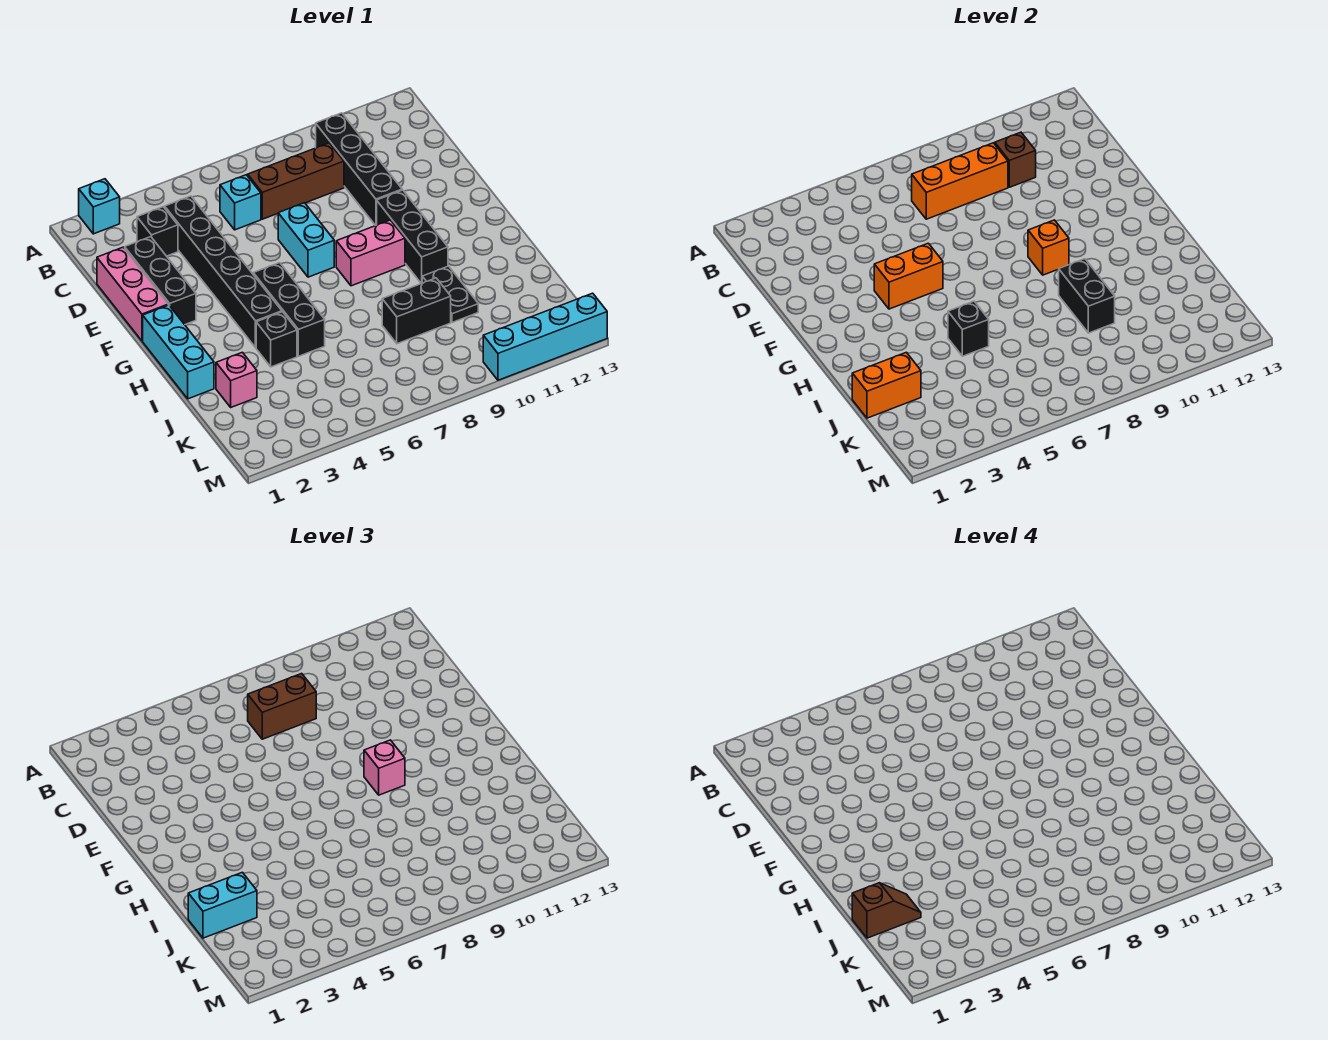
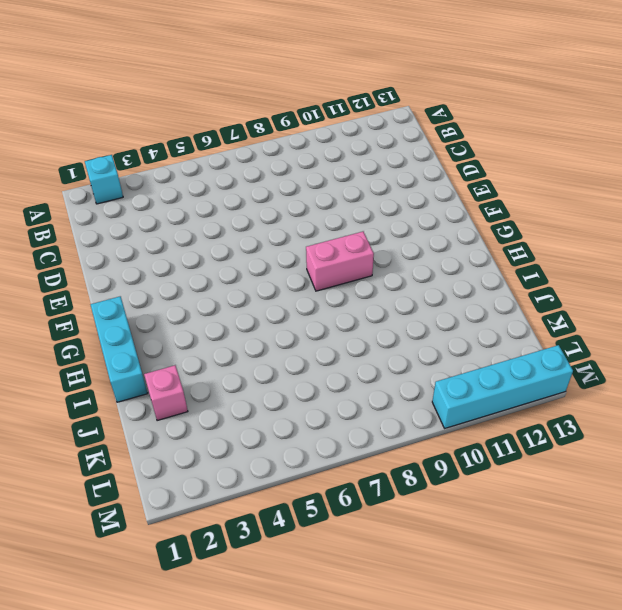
none -> black 1x4 brick [316,113,402,226]
none -> black 1x1 brick [137,207,178,256]
none -> black 1x6 brick [165,196,282,348]

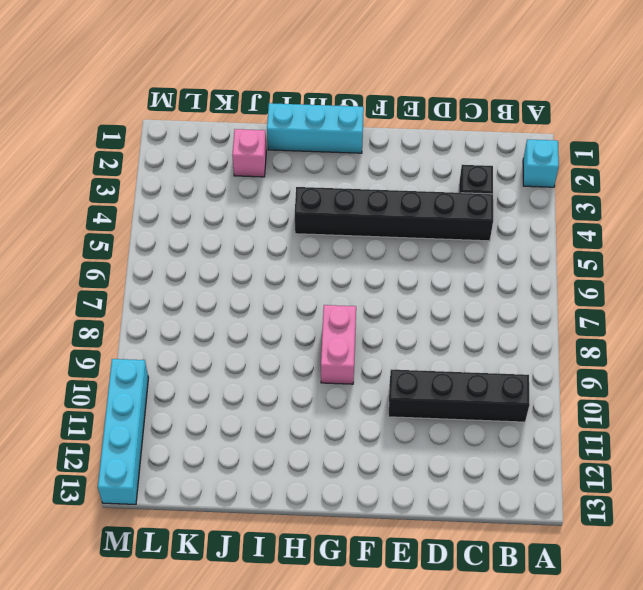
none -> cyan 1x1 brick [220,175,261,230]
none -> brown 1x3 brick [248,143,344,219]
none -> pink 1x3 brick [97,247,168,341]

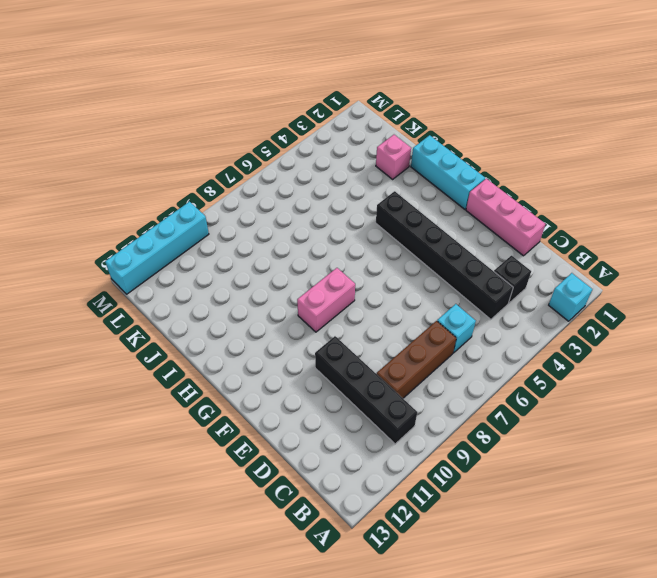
none -> black 1x3 brick [125,237,196,325]
none -> cyan 1x2 brick [278,203,334,277]
none -> black 1x3 brick [377,190,448,283]

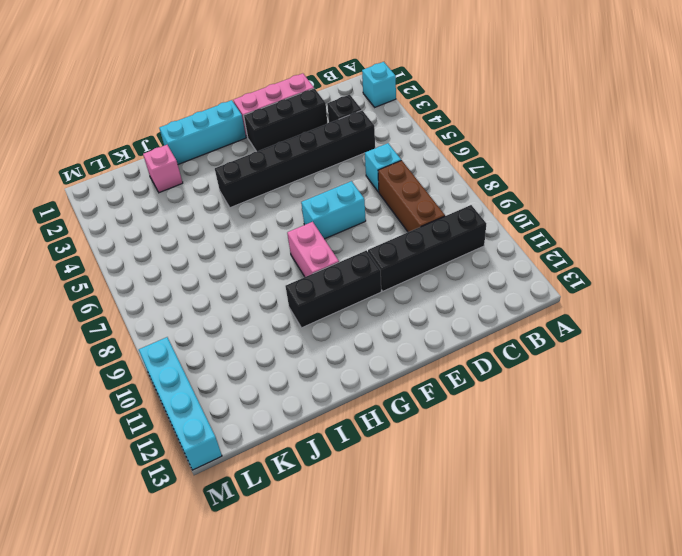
none -> black 1x3 brick [253,263,325,356]
none -> black 1x1 brick [256,312,297,367]
none -> black 1x2 plate [422,266,478,322]

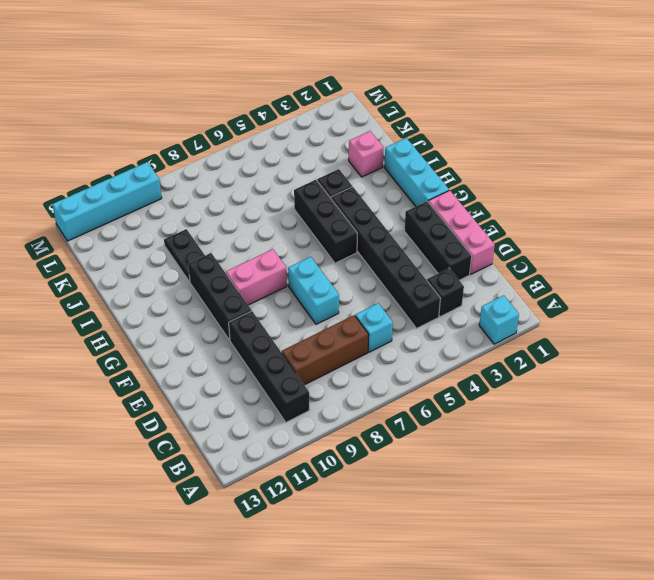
none -> black 1x2 brick [382,278,451,344]
none -> orange 1x3 brick [912,143,1008,219]
none -> brown 1x1 brick [995,132,1036,187]

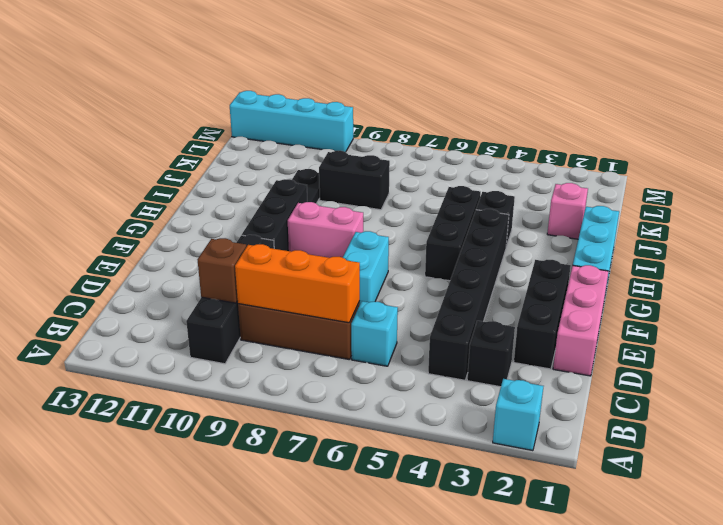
none -> orange 1x2 brick [874,243,943,309]
none -> orange 1x1 brick [1028,220,1069,275]
none -> black 1x1 brick [948,301,989,356]

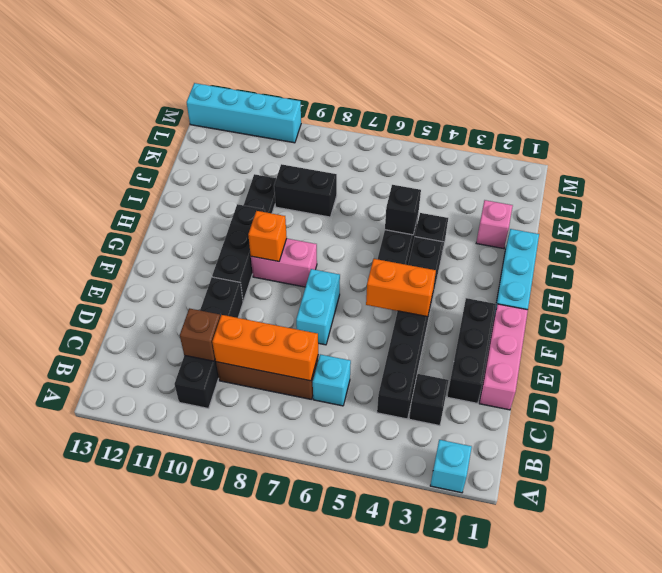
none -> black 1x2 brick [1059,259,1115,333]
none -> orange 1x2 brick [852,352,921,418]
none -> brown 1x2 brick [248,673,316,739]

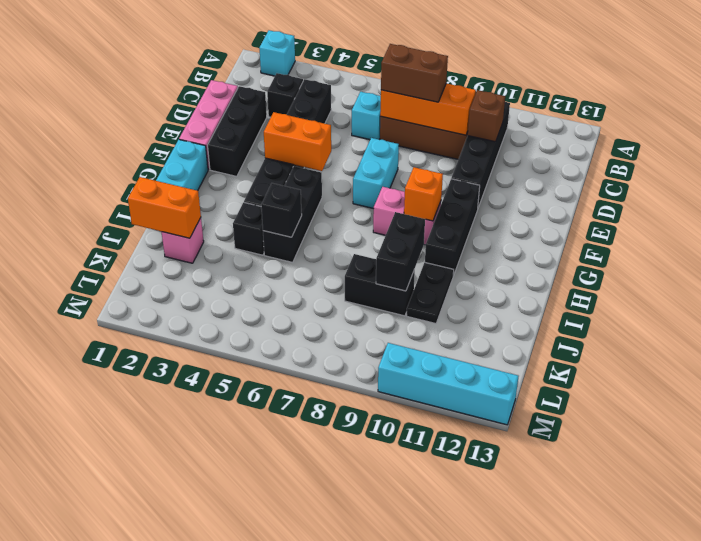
none -> pink 1x1 brick [364,740,405,795]
none -> cyan 1x2 brick [188,872,257,938]
none -> brown 1x2 slope [852,883,921,938]

